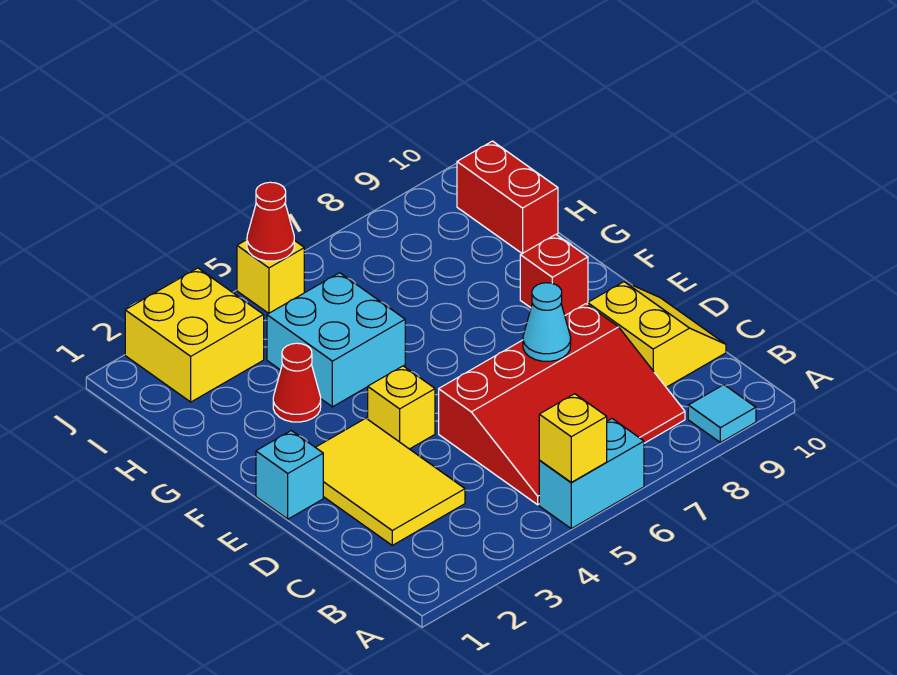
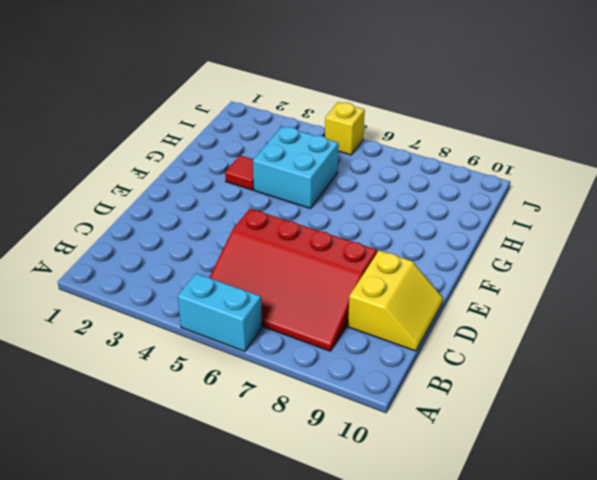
red 1x1 tile [225,155,254,190] -> red 1x1 cone [273,343,321,422]
none -> cyan 1x1 tile [688,385,756,442]
none -> yellow 2x3 tile [316,418,465,545]
none -> cyan 1x1 brick [256,431,323,519]

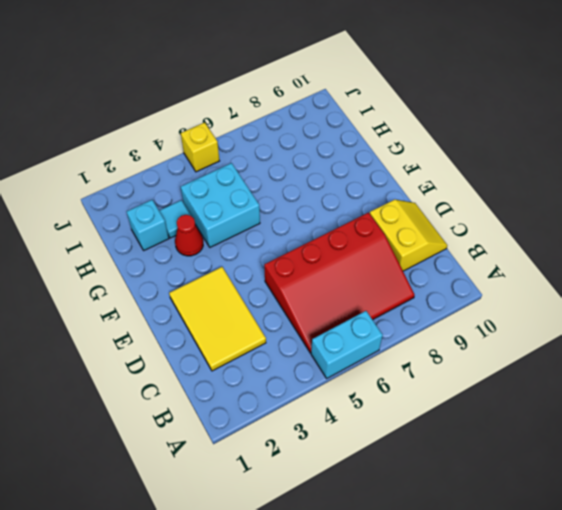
cyan 1x1 brick [127,200,169,250] -> cyan 1x1 brick moved to [256,431,323,519]
cyan 1x1 tile [159,200,191,238] -> cyan 1x1 tile moved to [688,385,756,442]
none -> yellow 1x1 brick [368,366,435,449]
none -> red 1x1 brick [520,235,588,315]
none -> red 1x2 brick [457,141,558,254]

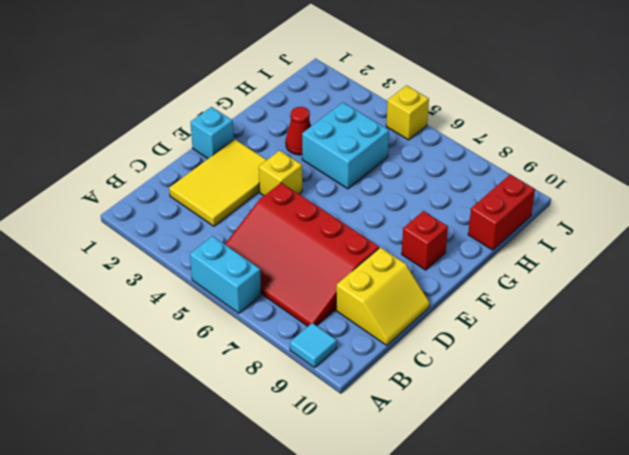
none -> yellow 2x2 brick [125,268,264,402]
none -> yellow 1x1 brick [539,394,607,482]
none -> cyan 1x1 cone [523,283,571,361]

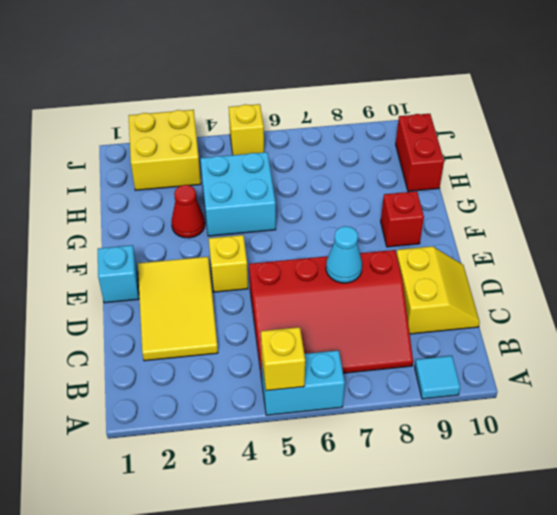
none -> red 1x1 cone [247,182,294,261]

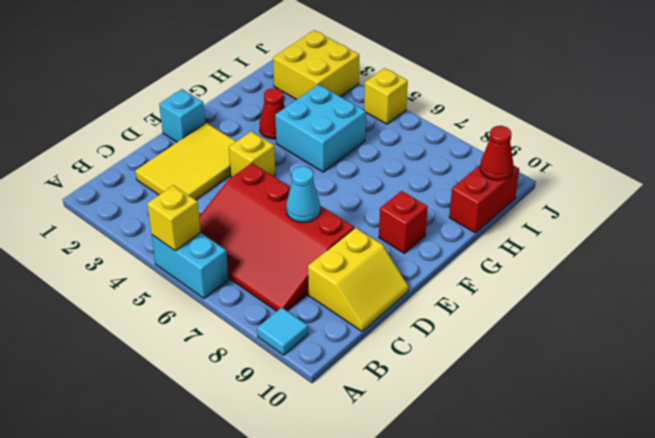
red 1x1 cone [480,126,514,180] -> red 1x1 cone moved to [247,182,294,261]

